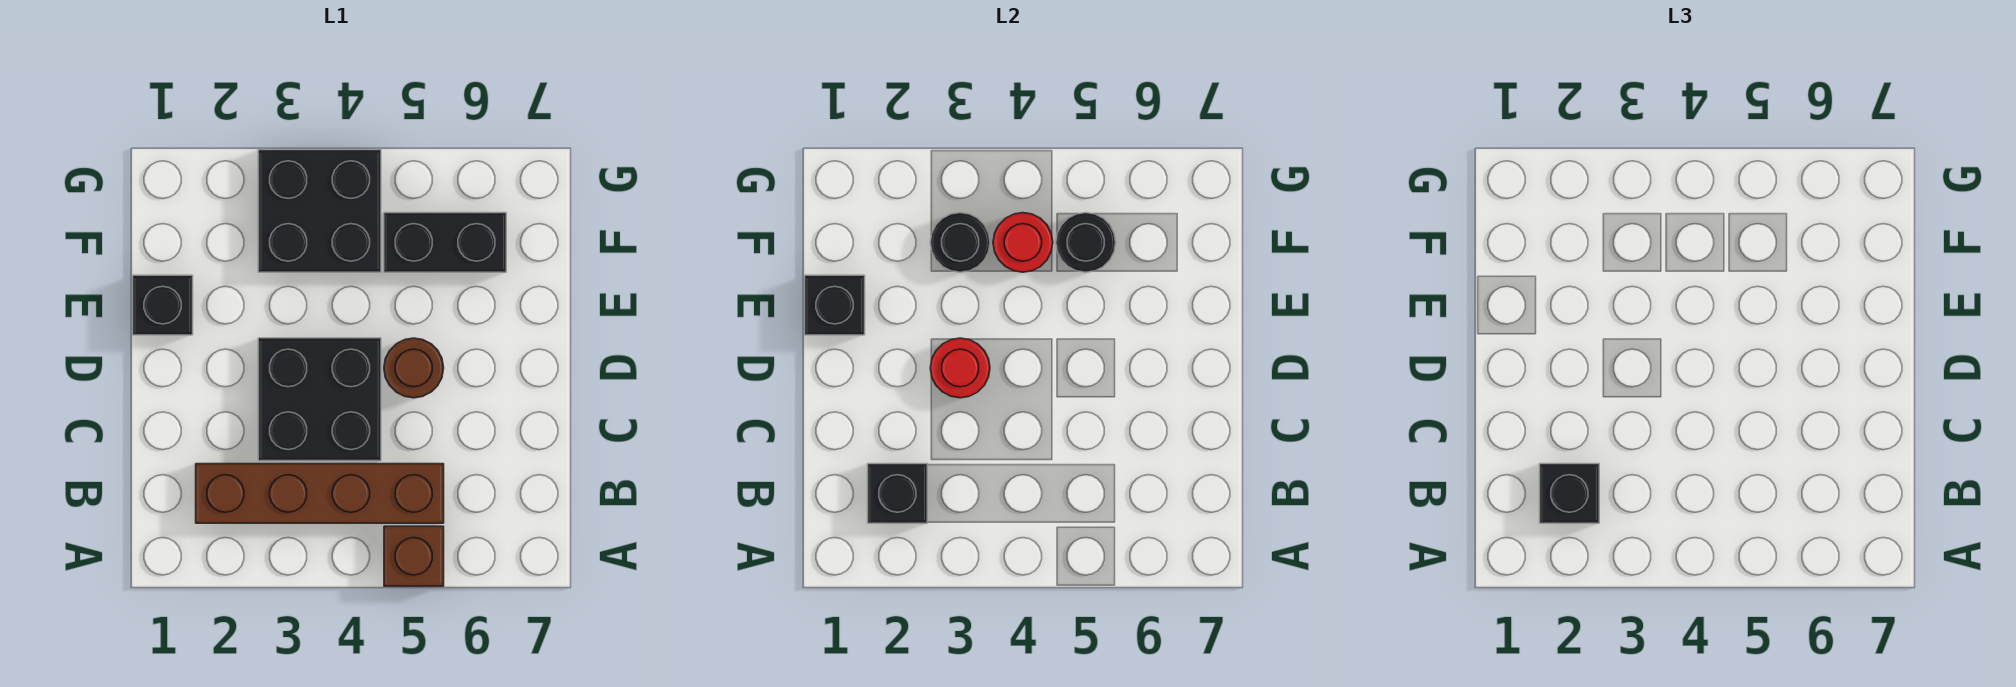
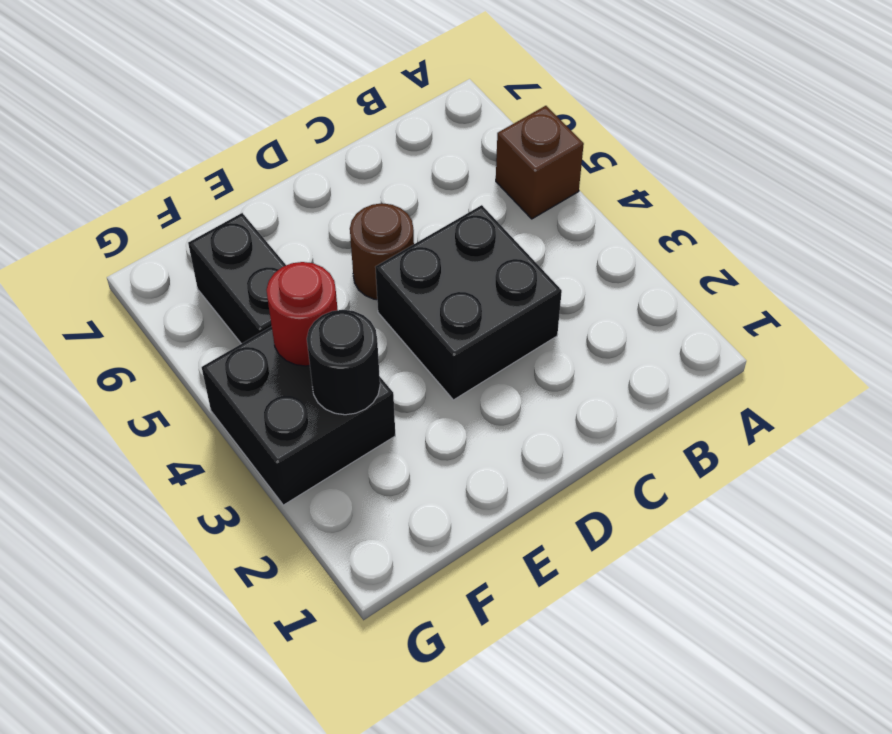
none -> brown 1x4 brick [196,464,444,523]
none -> black 1x1 brick [133,275,193,335]
none -> black 1x1 brick [868,464,927,523]

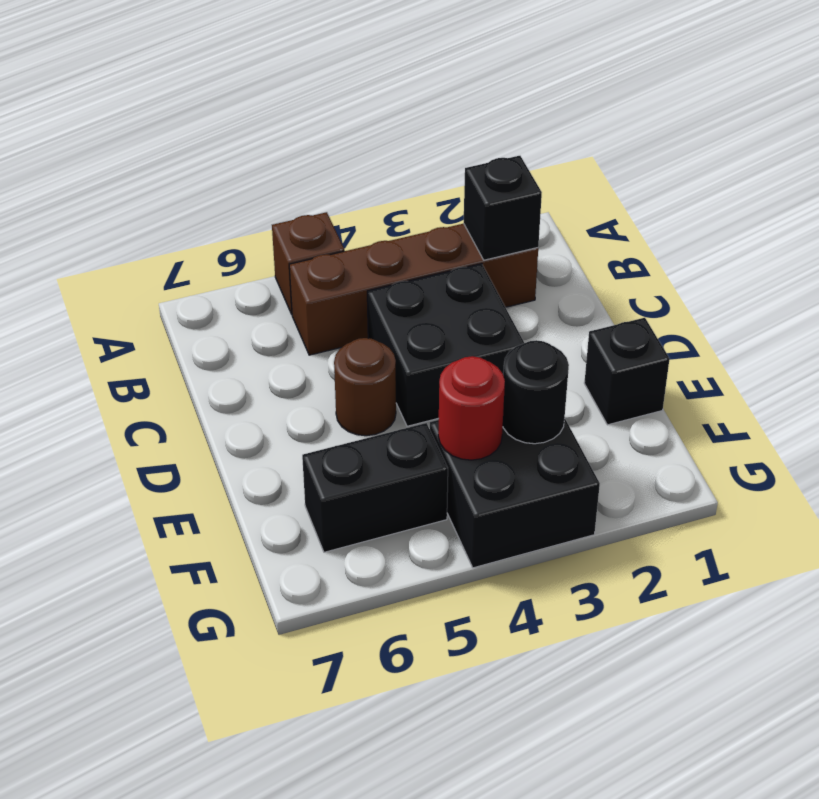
none -> red 1x1 round brick [930,338,990,398]
none -> black 1x1 brick [805,275,865,335]
none -> black 1x1 round brick [1056,213,1116,272]

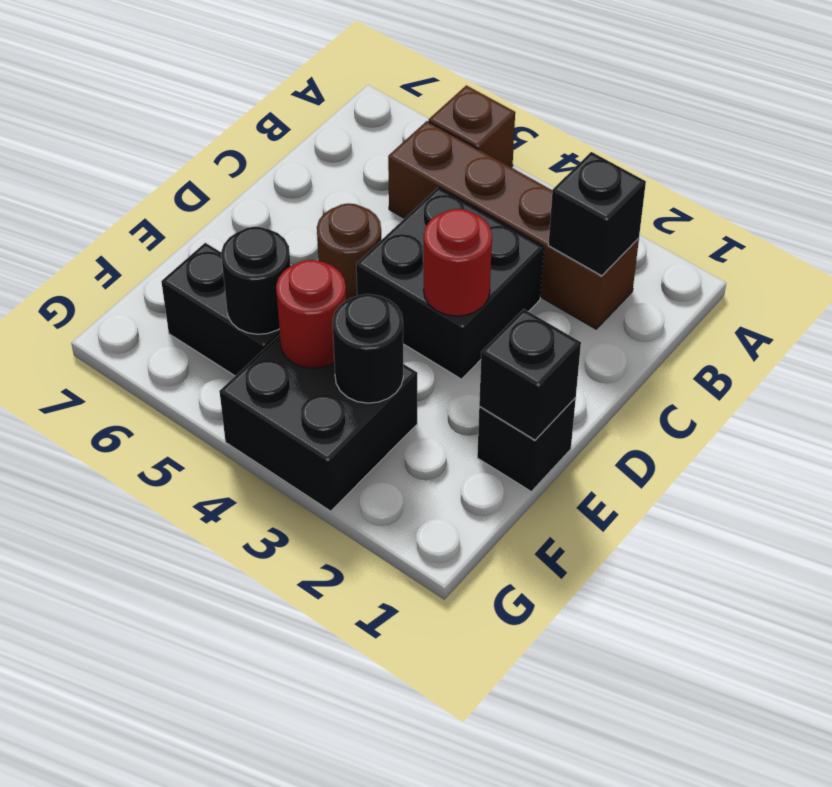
none -> black 1x1 brick [1540,464,1599,523]

